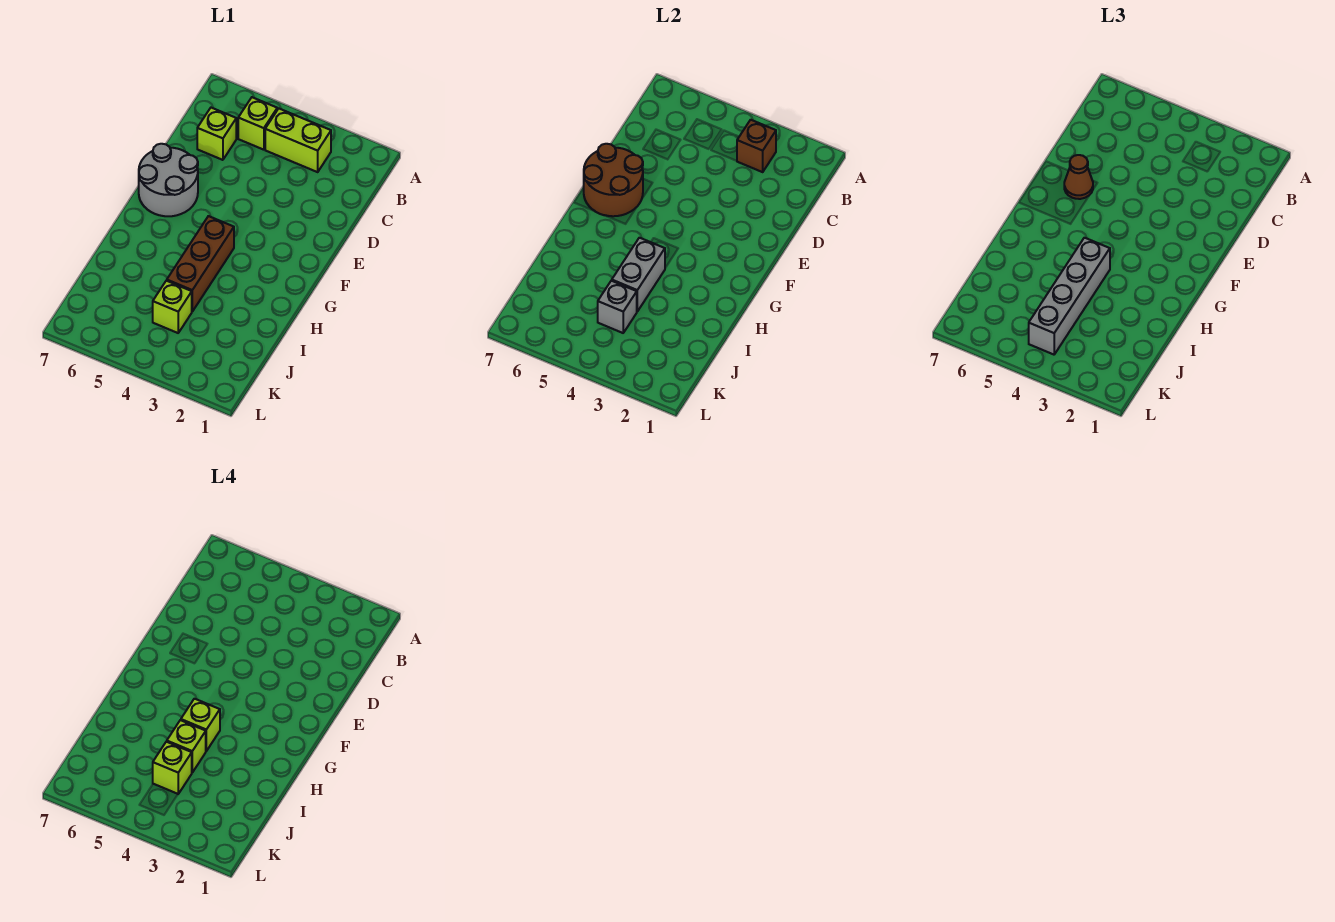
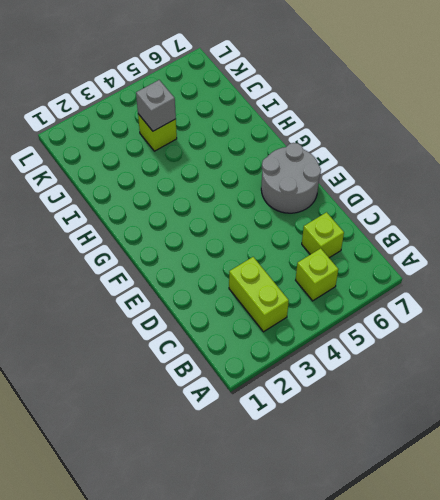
lime 1x2 brick [229,257,289,332] -> lime 1x2 brick turned to [265,109,331,172]
none -> brown 1x3 brick [167,216,234,311]
none -> brown 1x1 brick [737,120,776,172]
none -> brown 2x2 round brick [584,144,643,216]

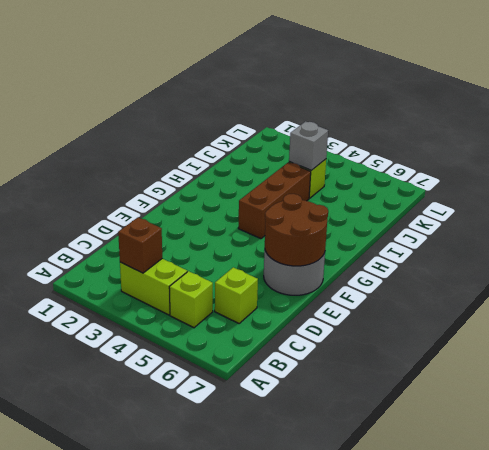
none -> grey 1x2 brick [612,238,665,311]
none -> brown 1x1 cone [1064,155,1093,199]
none -> grey 1x4 brick [1029,238,1110,355]

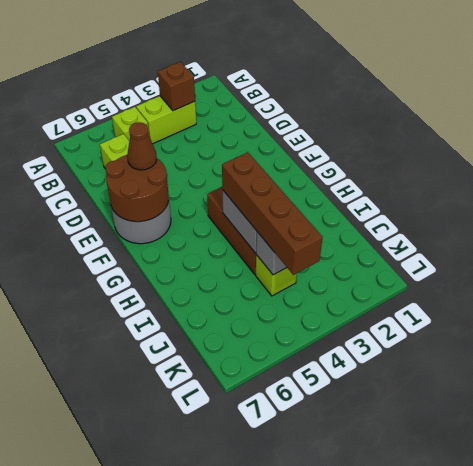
brown 1x4 brick [222,152,323,275] -> grey 1x4 brick [1029,238,1110,355]
none -> lime 1x1 brick [181,699,220,751]
none -> lime 1x1 brick [167,720,206,772]
none -> lime 1x1 brick [153,742,192,794]

